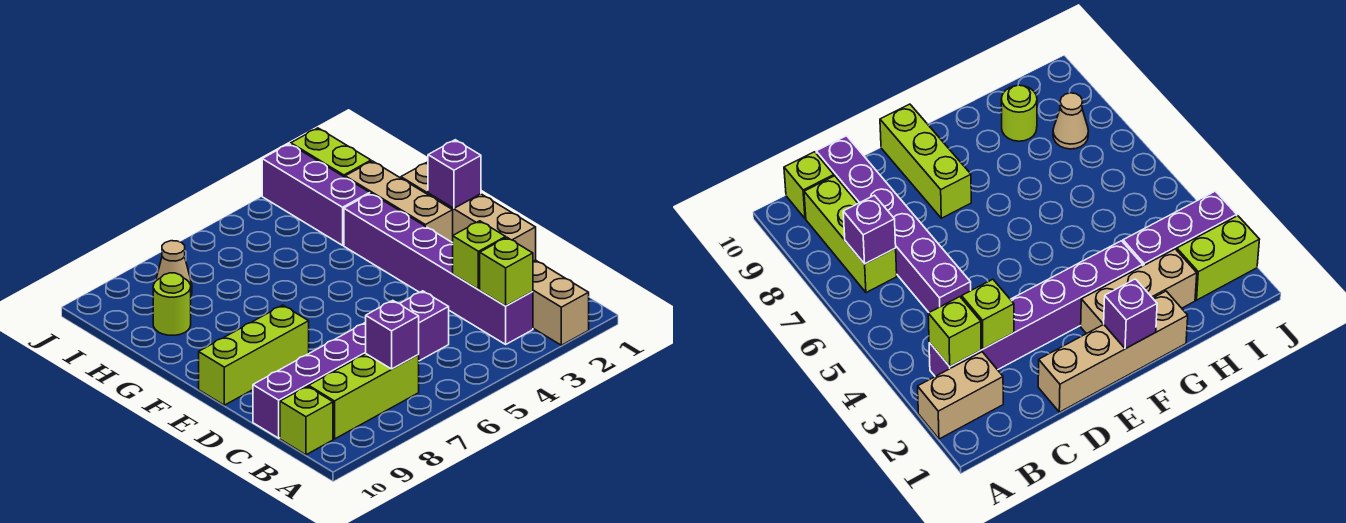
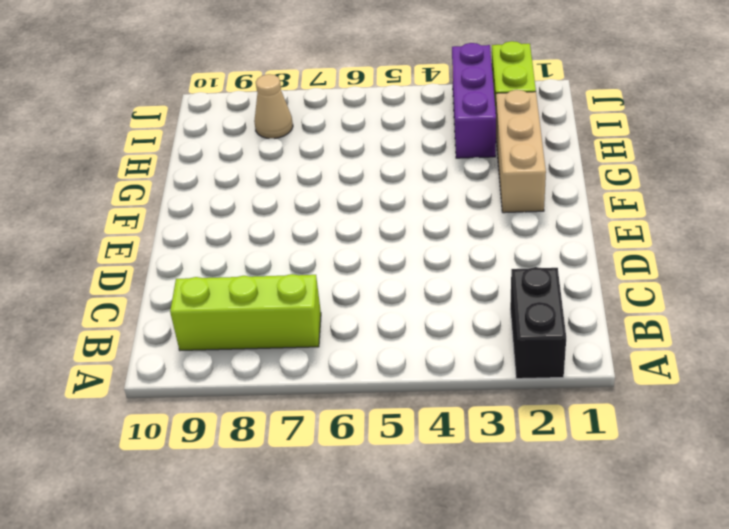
black 1x2 brick [510,267,566,379] -> tan 1x2 brick [533,260,589,345]
none -> purple 1x6 brick [344,193,533,344]
none -> lime 1x1 brick [280,386,333,455]
none -> purple 1x6 brick [253,291,449,438]

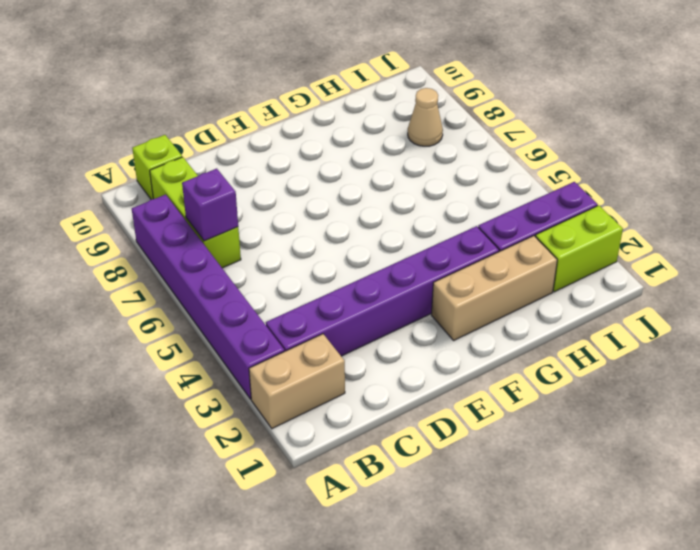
purple 1x6 brick [132,194,285,399] -> purple 1x6 brick moved to [253,291,449,438]
none -> tan 1x4 brick [401,162,536,261]
none -> lime 1x3 brick [199,305,309,405]
none -> lime 1x1 round brick [153,273,191,335]

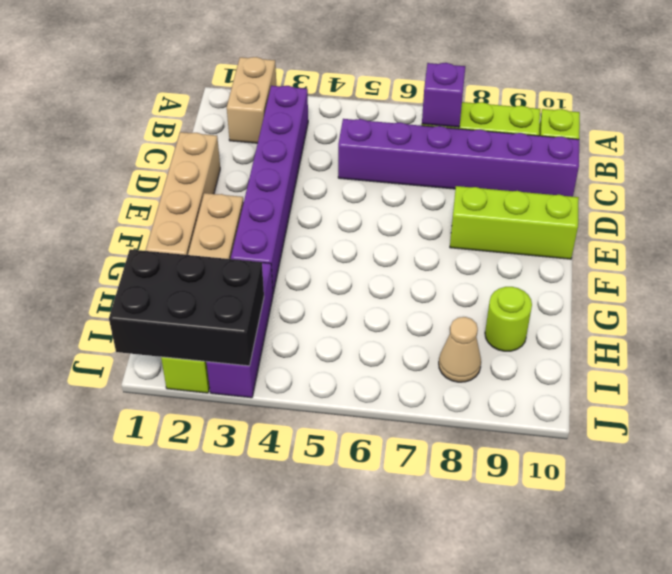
black 2x3 brick [109,249,264,366] -> none
none -> lime 1x1 brick [480,238,533,306]
none -> lime 1x1 brick [453,221,506,289]
none -> purple 1x1 brick [428,140,481,208]

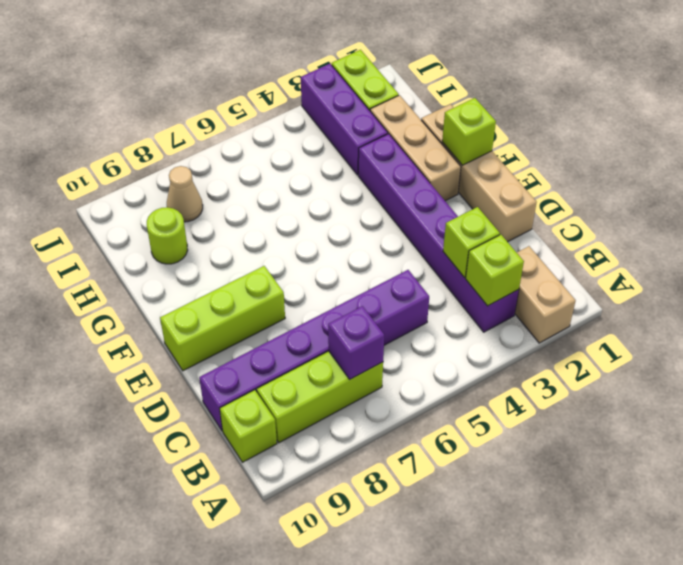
lime 1x1 brick [442,98,496,165] -> purple 1x1 brick [428,140,481,208]

